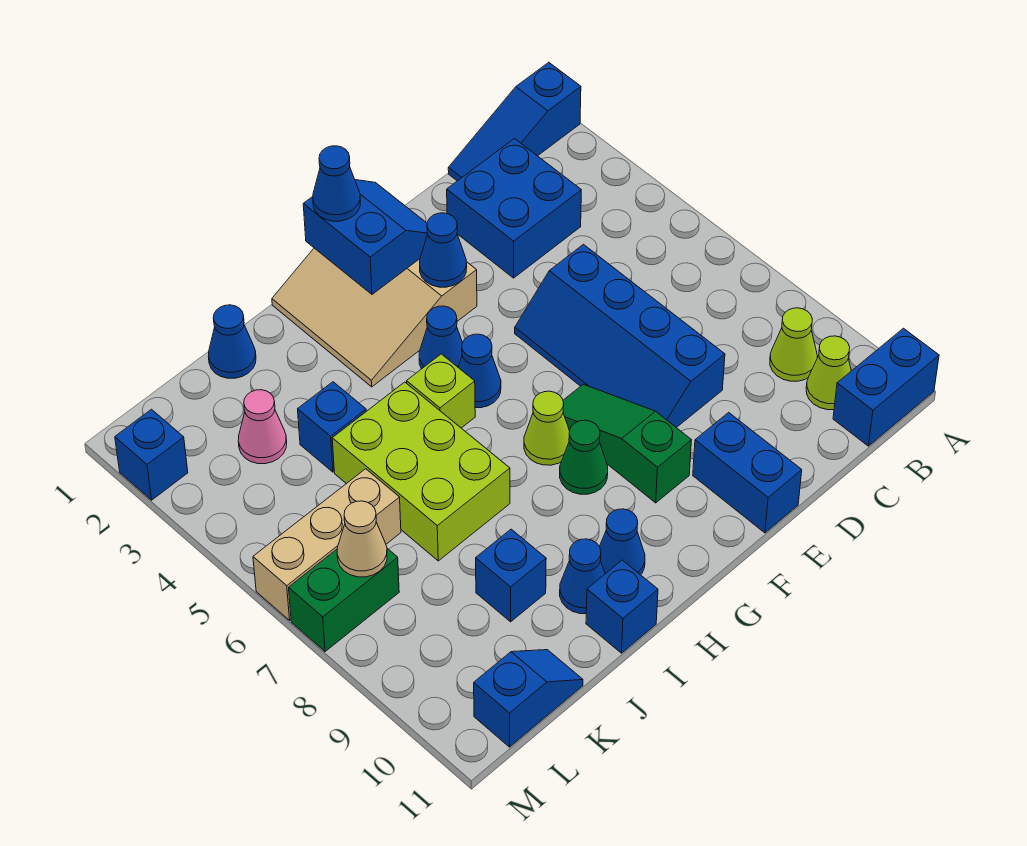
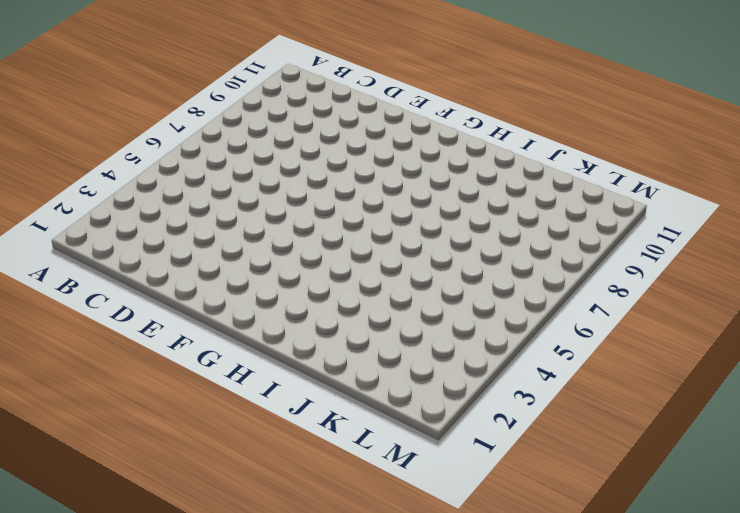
none -> blue 1x3 slope [448,62,581,181]
none -> blue 1x2 brick [833,328,939,446]
none -> lime 1x1 cone [770,308,817,381]
none -> lime 1x1 cone [806,336,851,410]

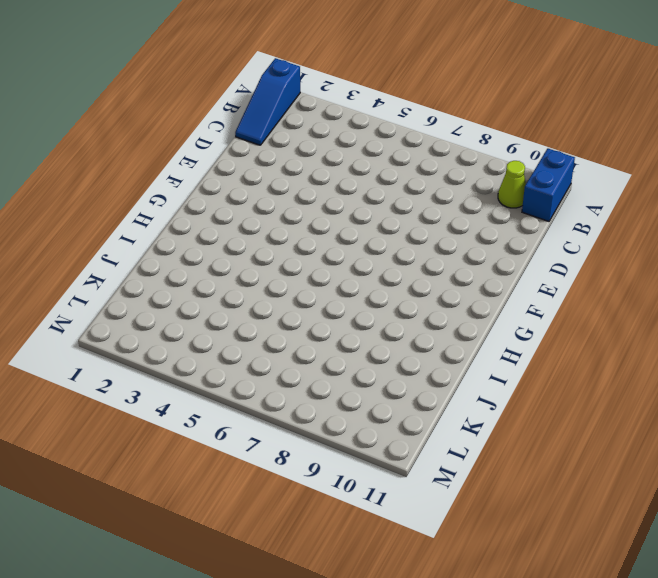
none -> lime 1x1 cone [770,308,817,381]
none -> blue 2x2 brick [447,139,581,278]
none -> blue 2x4 slope [515,244,725,428]
none -> blue 1x2 brick [693,412,802,533]

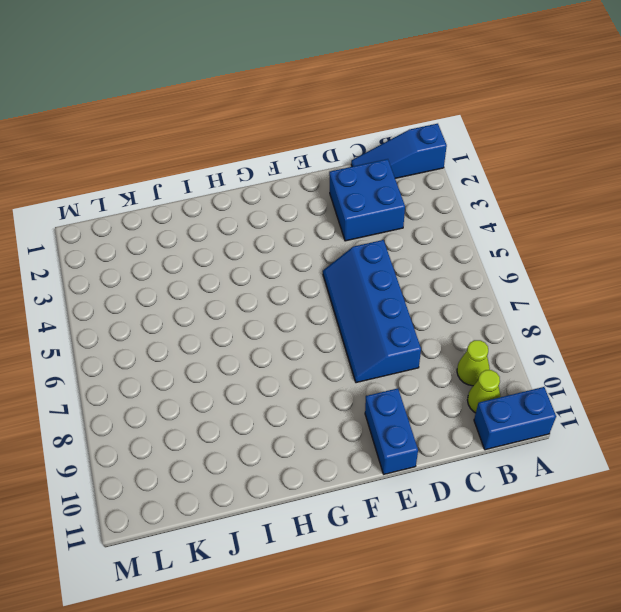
none -> tan 3x3 slope [272,248,477,387]
none -> green 1x3 slope [563,384,692,503]
none -> blue 1x1 cone [419,306,463,369]
none -> blue 1x1 cone [458,334,501,408]

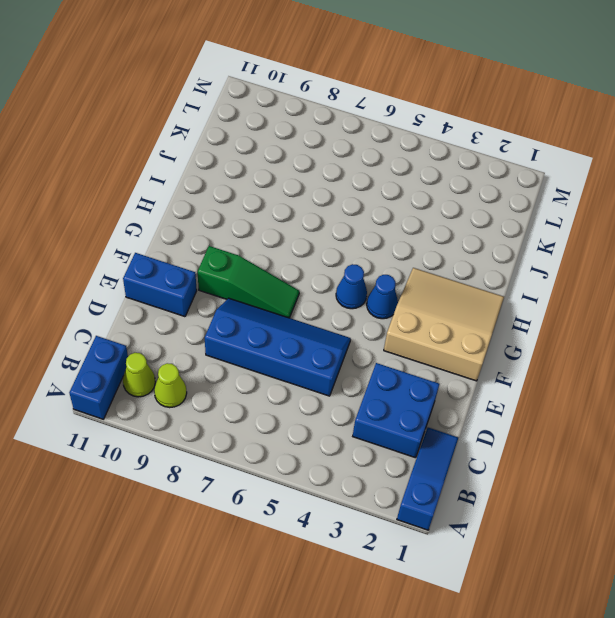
none -> lime 1x1 cone [524,391,569,465]
none -> green 1x1 cone [560,420,608,494]
none -> lime 1x1 brick [407,354,475,428]
none -> blue 1x1 cone [600,509,645,575]

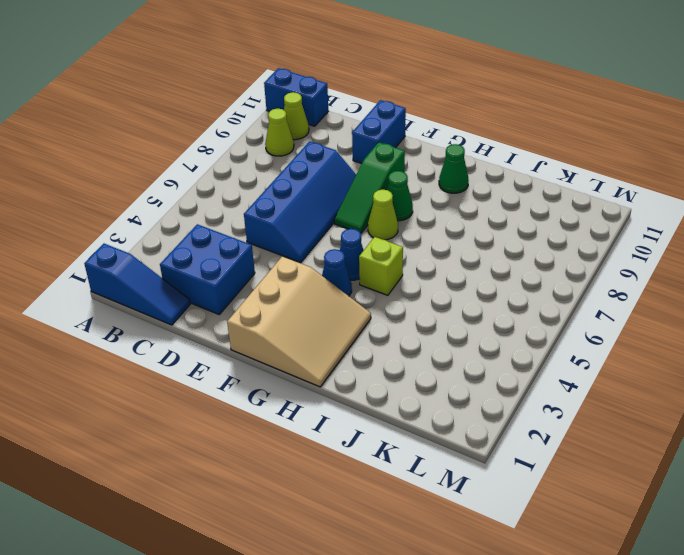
green 1x1 cone [439,144,469,193] -> blue 1x1 cone [600,509,645,575]
none -> lime 2x3 brick [332,382,510,561]
none -> blue 1x1 cone [560,539,605,614]
none -> blue 1x1 brick [586,560,658,653]
none -> blue 1x1 cone [208,305,256,378]

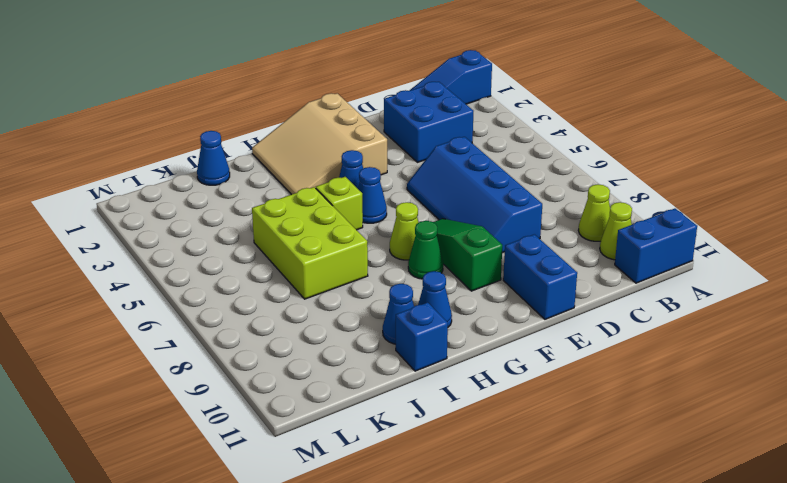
none -> blue 1x1 brick [298,382,366,472]
none -> blue 1x1 brick [476,529,546,622]
none -> pink 1x1 cone [238,390,287,464]
none -> tan 1x3 brick [253,469,401,620]

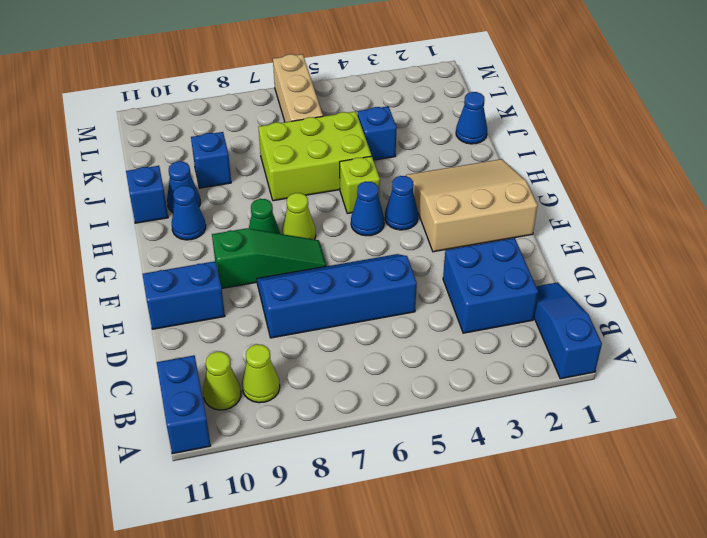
none -> pink 1x1 cone [238,390,287,464]
none -> blue 1x2 slope [474,650,583,747]
none -> green 1x2 brick [289,549,399,652]
none -> blue 1x1 brick [115,409,188,500]

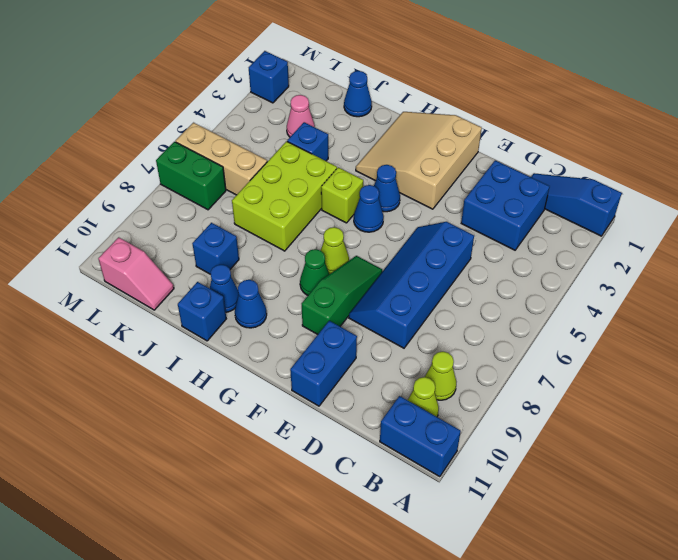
pink 1x2 slope [98,237,174,310] -> blue 1x2 slope [474,650,583,747]
none -> blue 2x2 slope [303,180,428,294]
none -> blue 1x1 cone [420,213,467,287]
none -> tan 1x1 cone [337,501,387,577]
none -> blue 1x1 cone [313,146,361,221]

